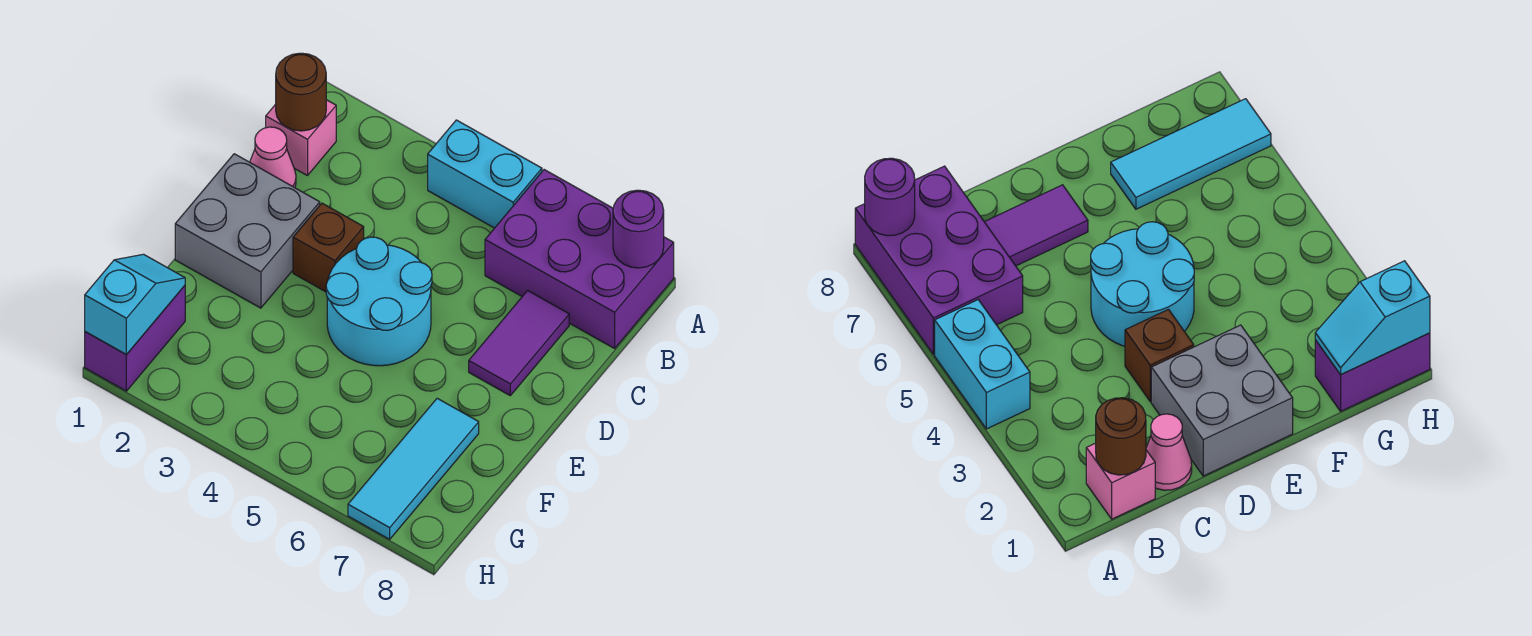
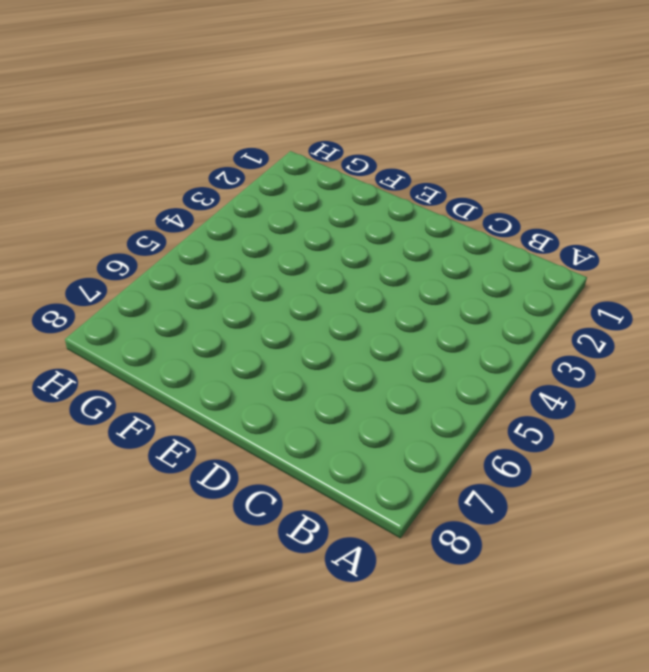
none -> cyan 1x2 brick [428,120,542,228]
none -> purple 2x3 brick [485,170,674,348]
none -> pink 1x1 brick [266,100,336,176]

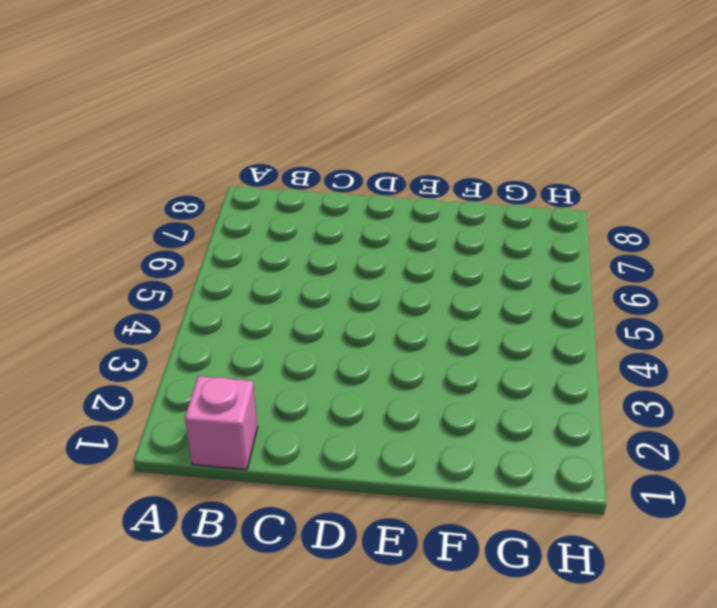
none -> cyan 1x2 brick [428,120,542,228]
none -> purple 2x3 brick [485,170,674,348]
none -> pink 1x1 cone [250,127,296,188]

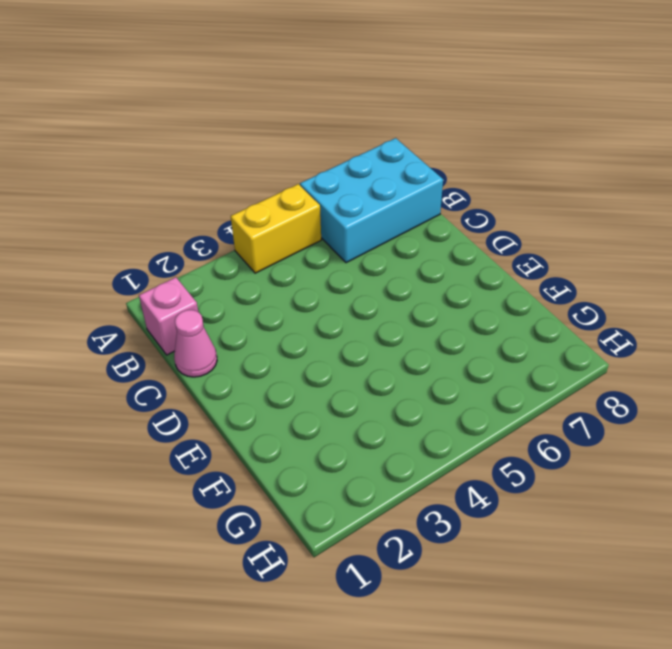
yellow 1x2 brick [231,184,321,273] -> cyan 1x2 brick [428,120,542,228]
cyan 2x3 brick [300,138,443,263] -> purple 2x3 brick [485,170,674,348]
none -> purple 1x2 tile [469,291,569,395]
none -> grey 2x2 brick [175,154,320,308]
none -> brown 1x1 brick [293,203,364,292]

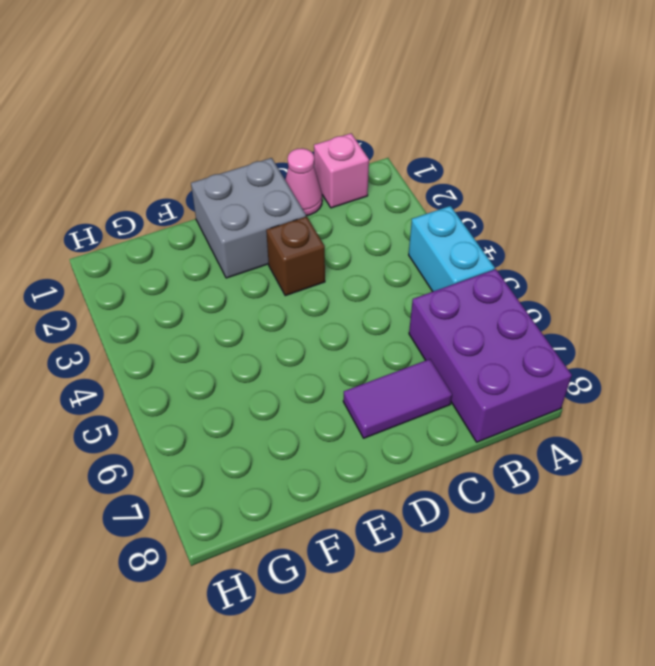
none -> cyan 2x2 round brick [326,237,432,366]
none -> cyan 1x3 tile [348,398,479,539]
none -> purple 1x2 brick [85,286,185,391]

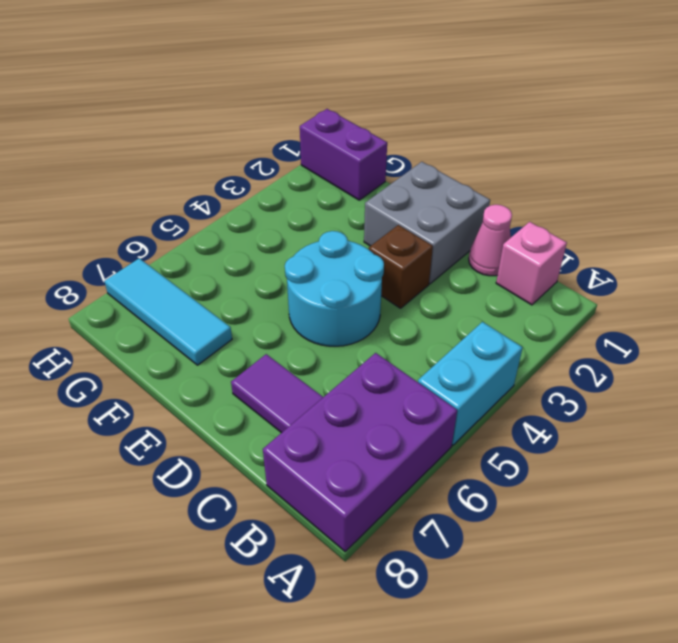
none -> purple 1x1 round brick [613,190,664,268]
none -> brown 1x1 round brick [276,53,326,131]
none -> cyan 1x2 slope [85,254,185,355]

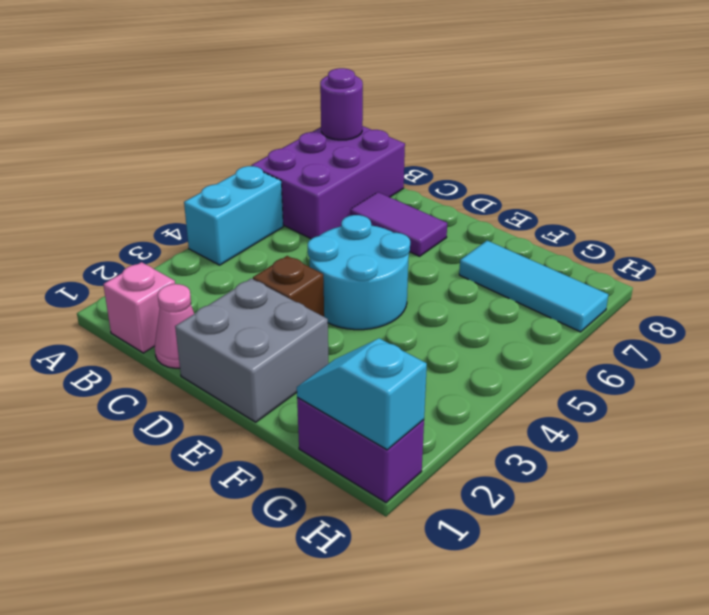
none -> brown 1x1 round brick [276,53,326,131]

